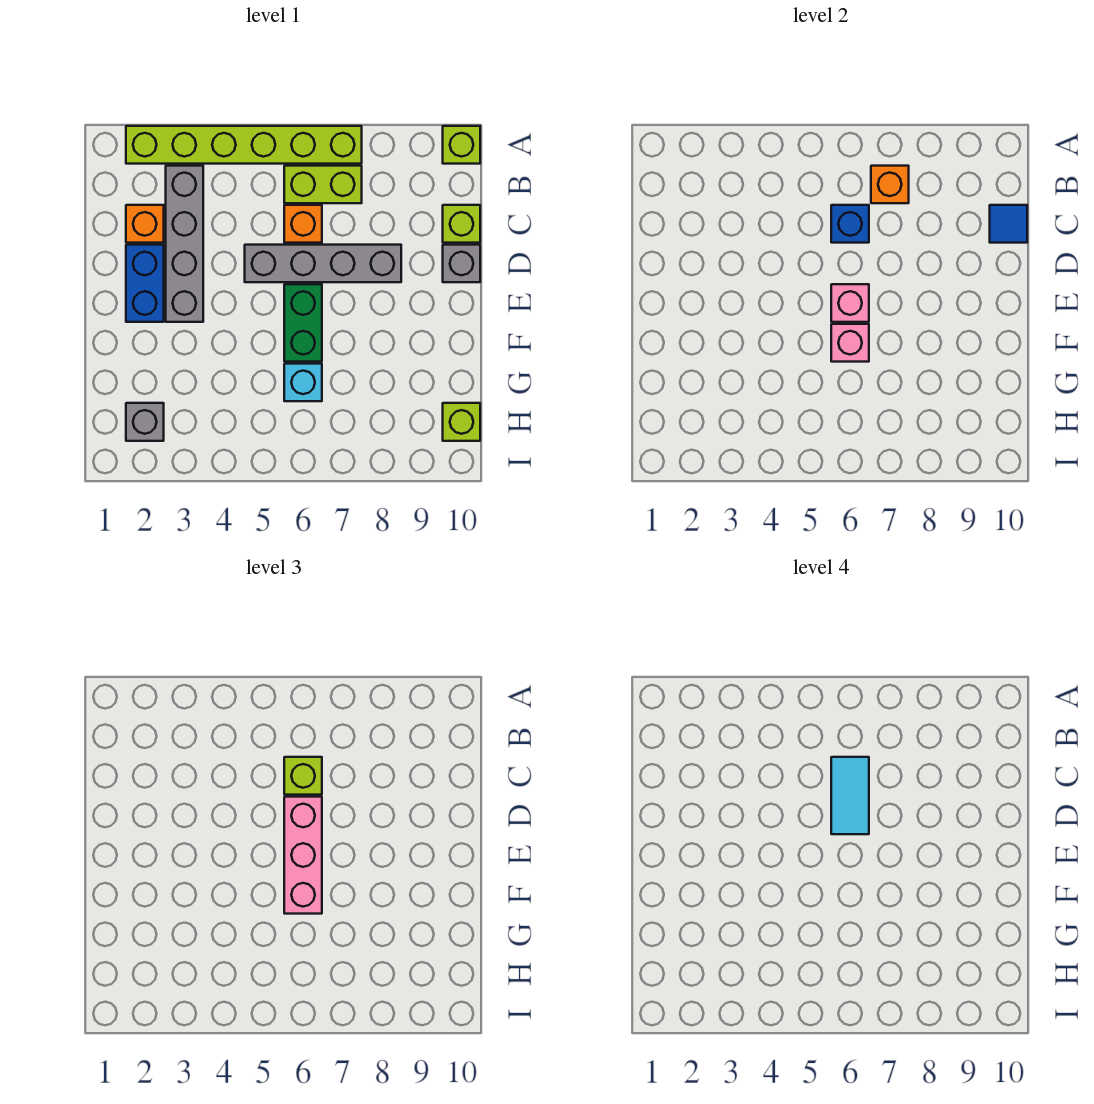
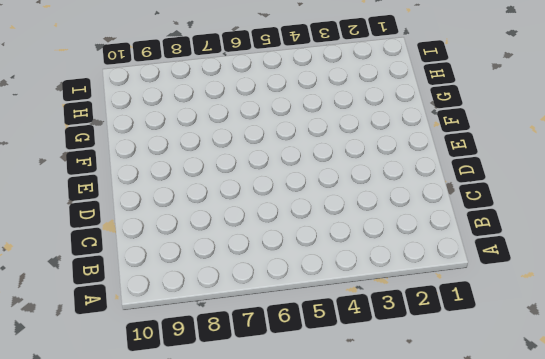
none -> lime 1x6 brick [126,126,362,164]
none -> lime 1x1 brick [443,126,480,164]
none -> grey 1x4 brick [166,166,203,322]

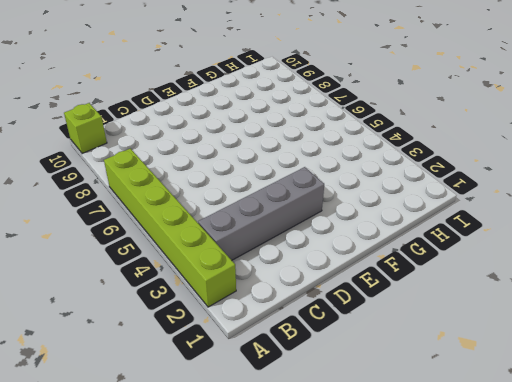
none -> lime 1x2 brick [284,166,362,203]
none -> orange 1x1 brick [126,205,164,243]
none -> orange 1x1 brick [284,205,322,243]

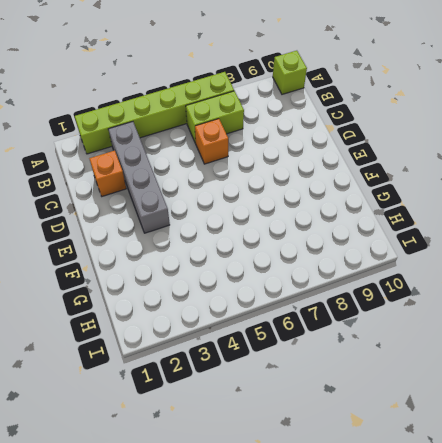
none -> lime 1x1 brick [443,205,480,243]
none -> blue 1x2 brick [126,245,164,322]
none -> grey 1x4 brick [245,245,401,282]

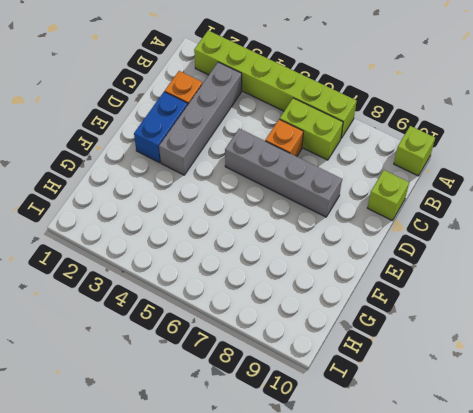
none -> grey 1x1 brick [443,245,480,282]
none -> green 1x2 brick [284,284,322,362]
none -> cyan 1x1 brick [284,364,322,401]

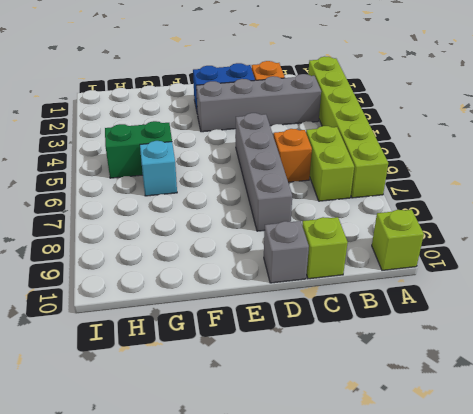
green 1x2 brick [105,121,172,178] -> green 1x2 brick moved to [284,284,322,362]
none -> grey 1x1 brick [126,403,164,441]
none -> lime 1x1 brick [443,403,480,441]
none -> orange 1x1 brick [871,166,909,203]

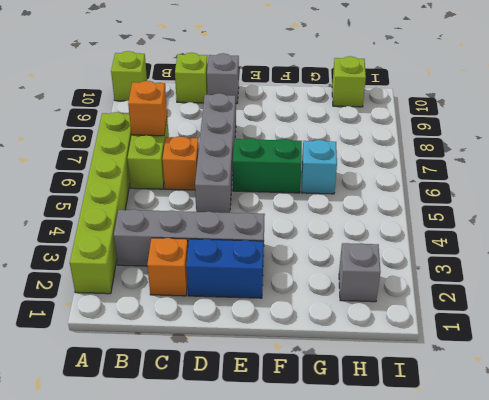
none -> blue 1x1 brick [831,205,869,243]
none -> blue 1x1 tile [990,205,1027,243]
none -> pink 1x1 brick [831,284,869,322]

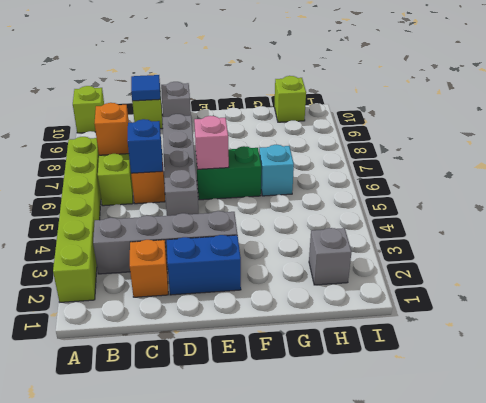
none -> pink 1x1 brick [831,324,869,362]
none -> lime 1x1 brick [284,757,322,795]
none -> pink 1x3 brick [284,797,322,914]

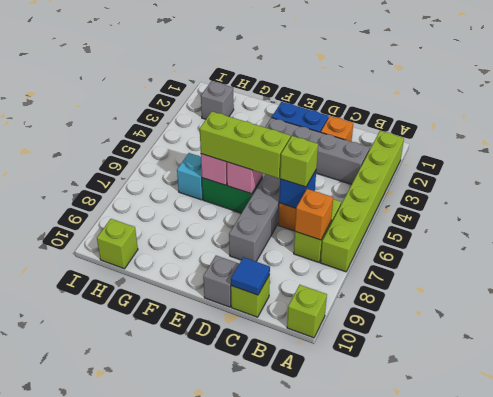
lime 1x3 brick [200,112,291,178] -> pink 1x3 brick [284,797,322,914]
none -> cyan 1x2 tile [831,757,869,834]

